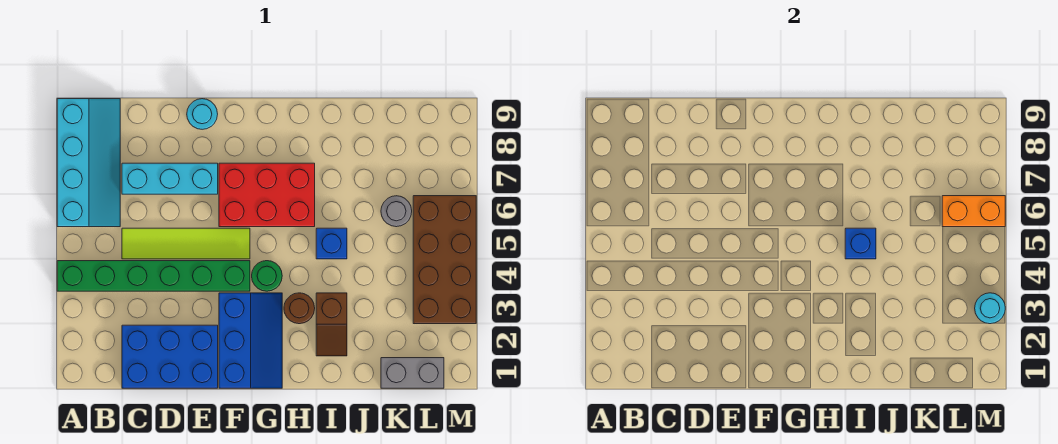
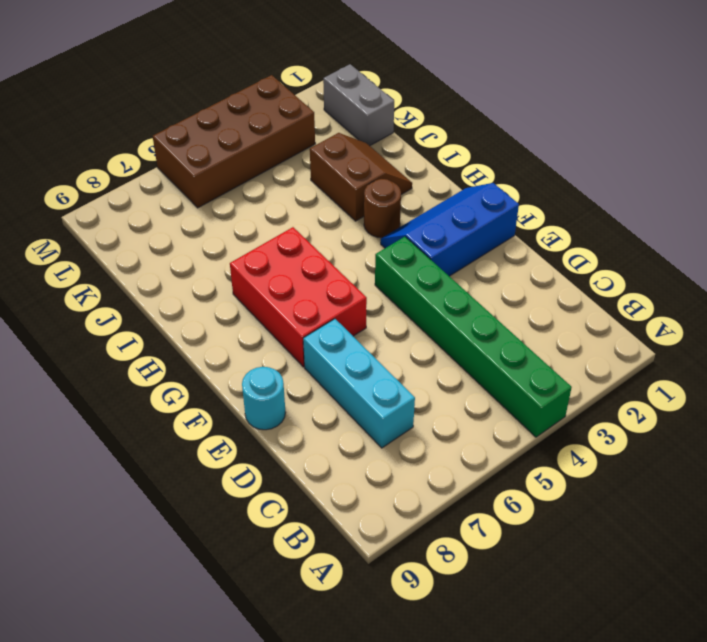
brown 2x2 slope [310,133,412,221] -> brown 1x2 slope [316,293,347,356]
none -> cyan 2x4 slope [57,99,120,227]
none -> blue 2x3 brick [122,325,218,388]
none -> lime 1x4 tile [122,228,250,259]

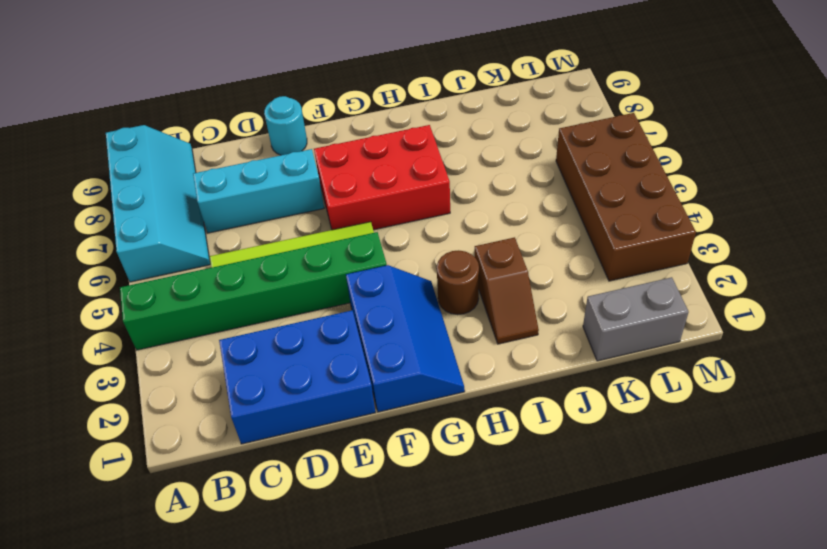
none -> green 1x1 round brick [252,261,282,291]
none -> blue 1x1 brick [316,228,347,259]
none -> grey 1x1 round brick [381,196,412,227]

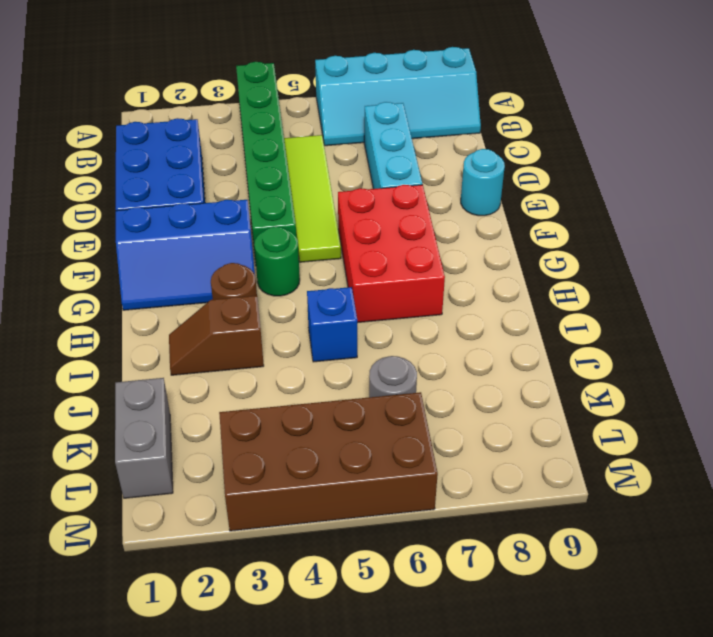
none -> blue 1x1 brick [845,228,876,259]
none -> orange 1x2 brick [942,196,1005,227]
none -> cyan 1x1 round brick [975,293,1005,324]

